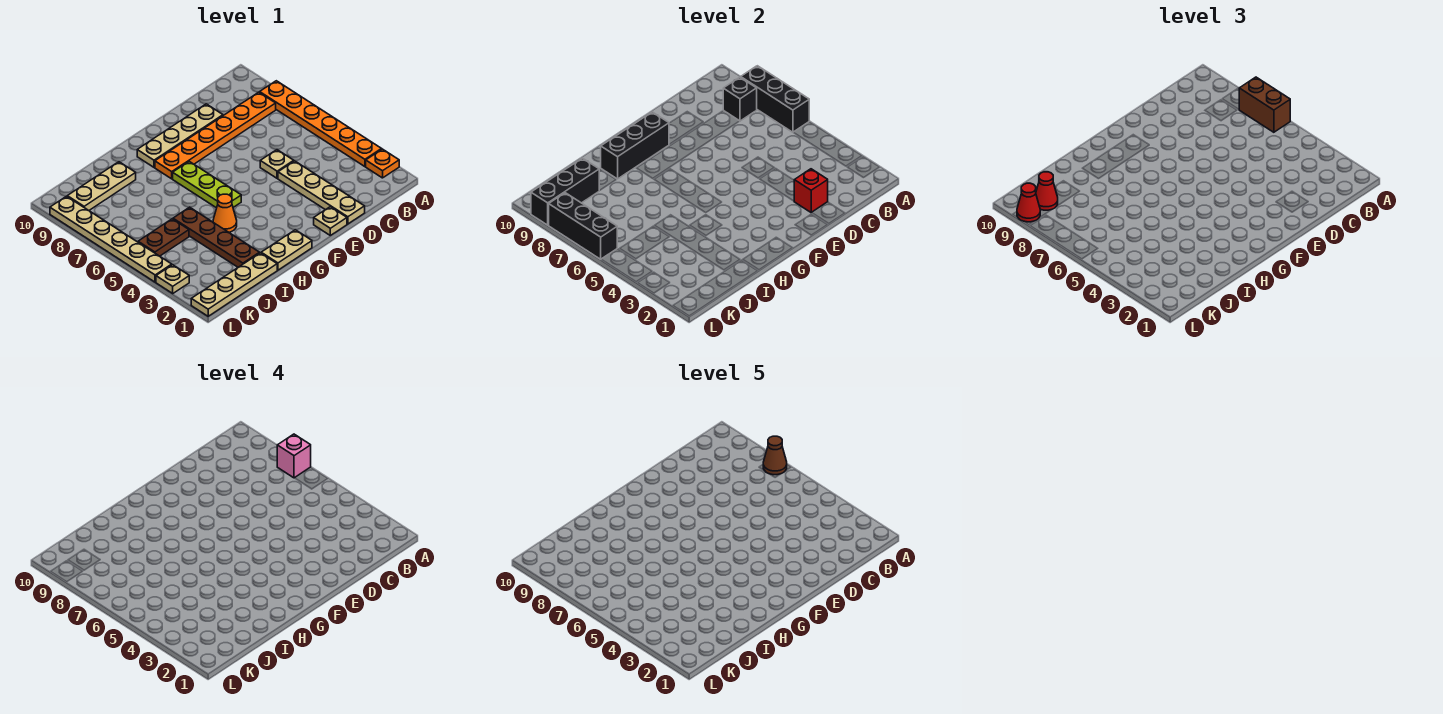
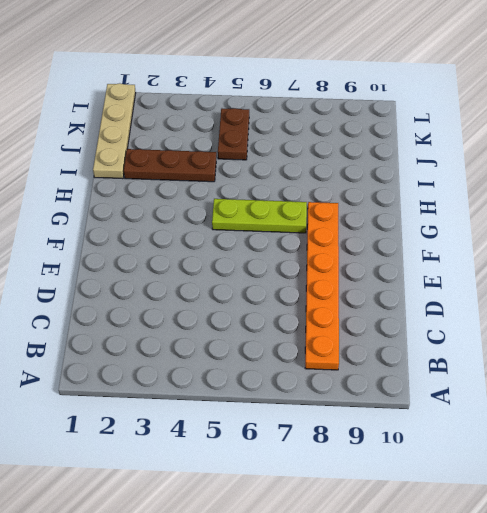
brown 1x3 plate [124,149,216,182] -> brown 1x4 plate [173,207,260,267]
none -> orange 1x1 plate [366,149,399,178]
none -> orange 1x6 plate [260,81,382,167]
none -> tan 1x4 plate [278,161,365,224]

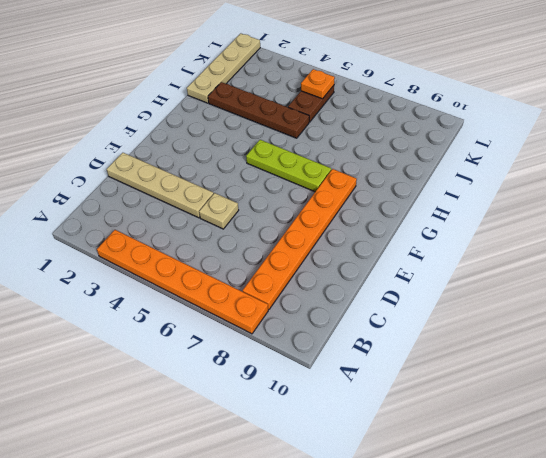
orange 1x1 plate [301,69,335,99] -> orange 1x1 plate moved to [366,149,399,178]
none -> tan 1x4 plate [137,104,223,167]
none -> tan 1x1 plate [314,207,347,235]
none -> tan 1x2 plate [261,230,312,270]

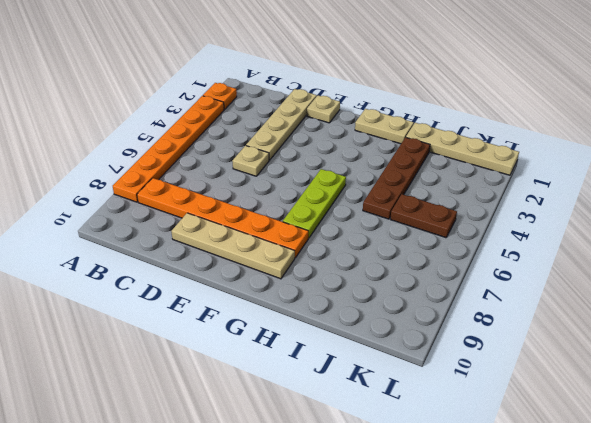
none -> orange 1x1 cone [213,194,237,232]
none -> tan 1x3 plate [67,162,136,211]
none -> tan 1x1 plate [156,265,189,293]

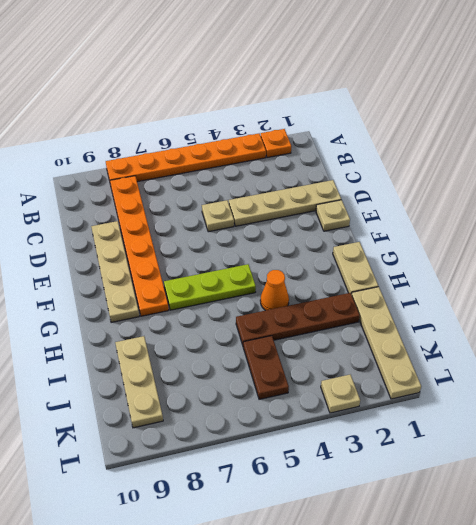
none -> tan 1x6 plate [50,196,172,282]
none -> black 1x3 brick [741,66,809,132]
none -> black 1x1 brick [723,77,757,121]

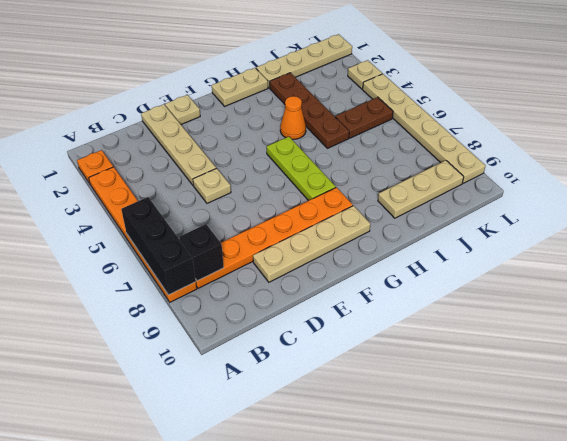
none -> red 1x1 brick [794,169,828,212]
none -> black 1x3 brick [601,112,669,179]
none -> black 1x3 brick [531,158,599,225]

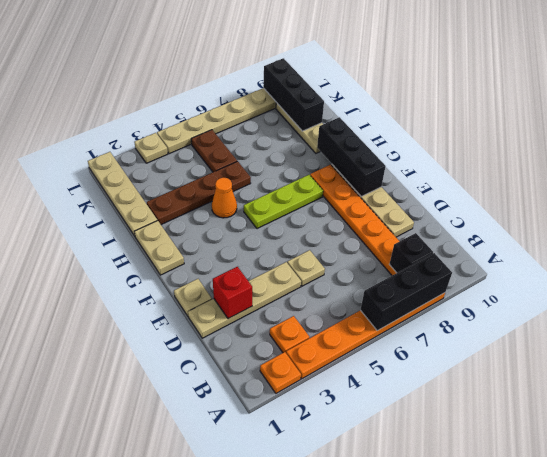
orange 1x1 plate [270,316,309,353] -> none
none -> black 1x3 brick [548,193,617,259]
none -> brown 1x2 brick [1239,77,1290,132]
none -> red 1x1 cone [1036,172,1058,210]

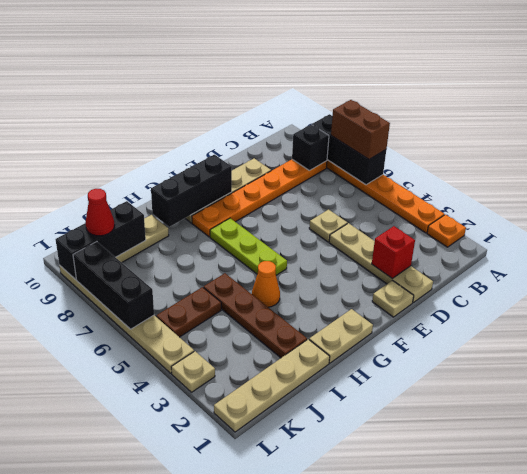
none -> red 1x1 cone [1017,183,1040,222]
none -> pink 1x1 brick [277,434,311,478]
none -> brown 1x1 cone [763,436,787,475]

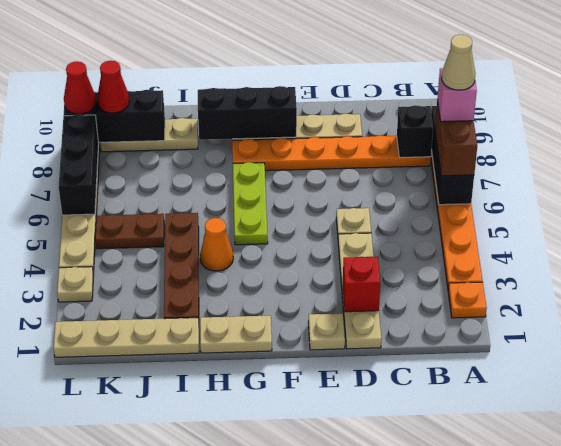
tan 1x1 cone [442,34,476,90] -> brown 1x1 cone [763,436,787,475]

